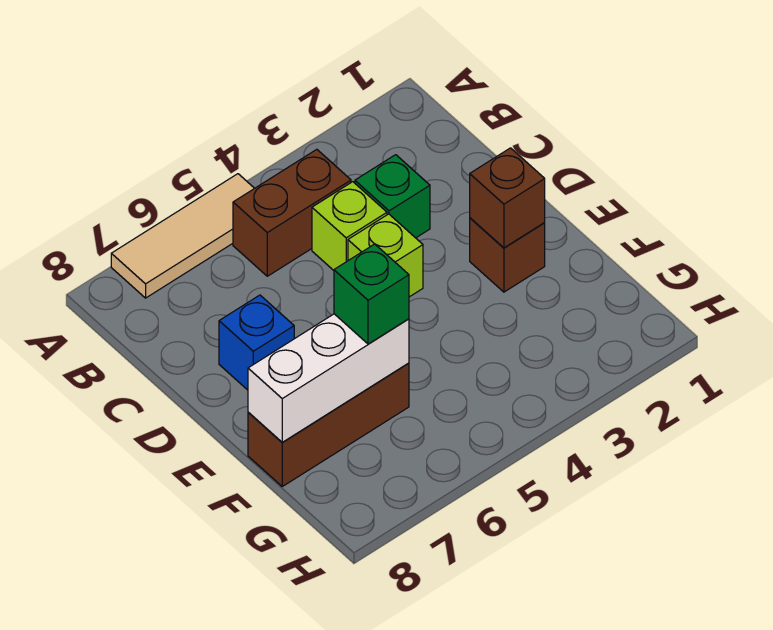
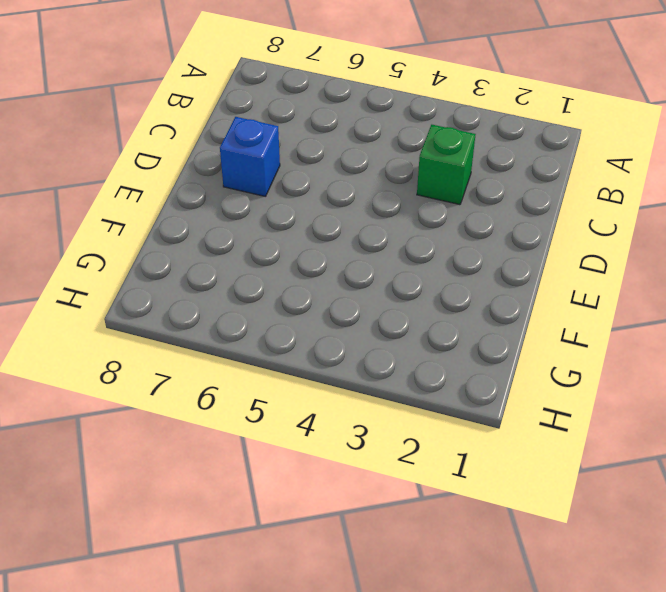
none -> tan 1x3 tile [111,174,254,298]
none -> brown 1x2 brick [233,149,351,276]

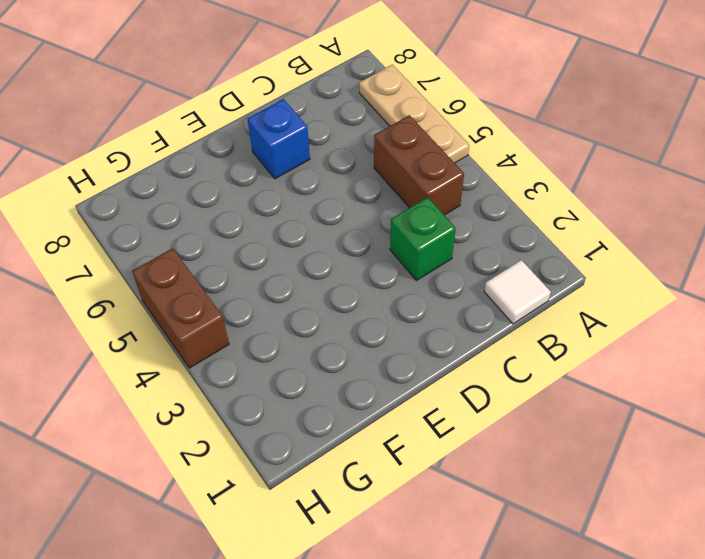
tan 1x3 plate [359,65,469,163] -> tan 1x3 tile [111,174,254,298]
white 1x1 tile [484,260,551,324] -> none
brown 1x2 brick [132,248,229,368] -> none
none -> lime 1x1 brick [312,182,387,270]
none -> lime 1x1 brick [348,214,423,297]

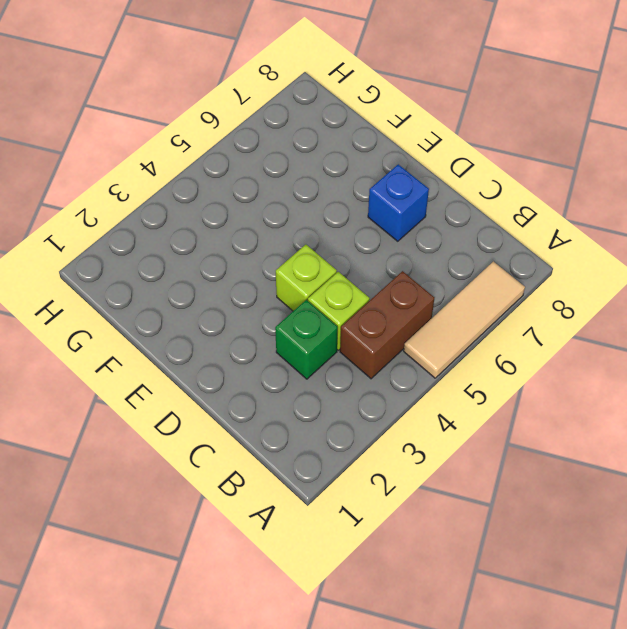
none -> brown 1x1 brick [470,218,545,292]
none -> brown 1x3 brick [248,363,409,486]

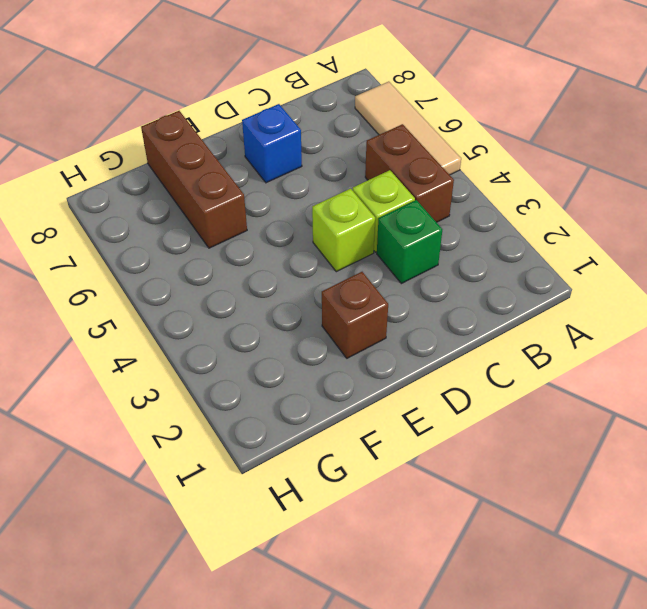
none -> brown 1x1 brick [470,148,545,248]
none -> white 1x3 brick [248,314,409,442]

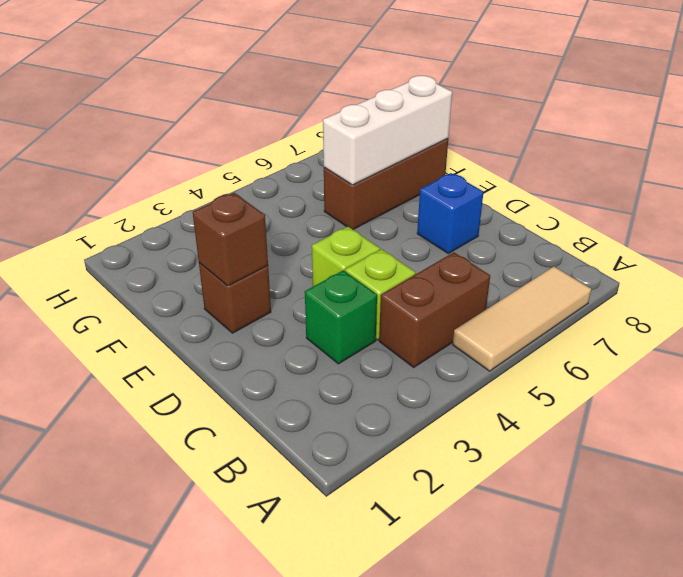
none -> green 1x1 brick [334,244,409,344]

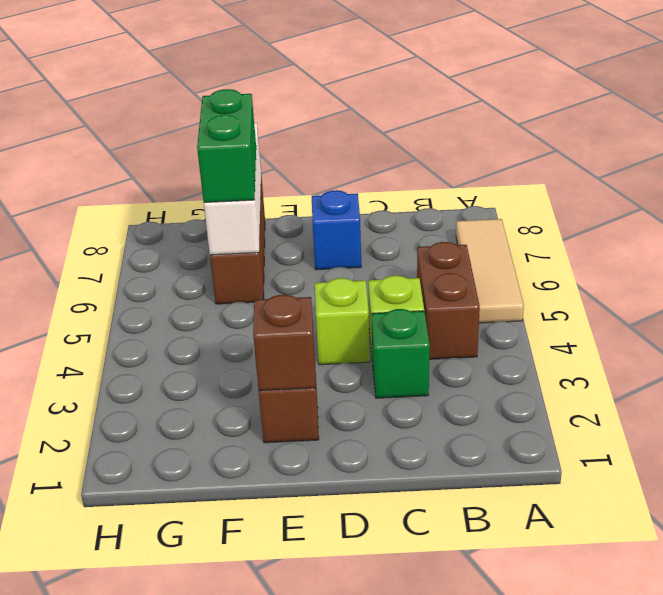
green 1x2 brick [197,89,256,203] -> green 1x1 brick [334,244,409,344]

